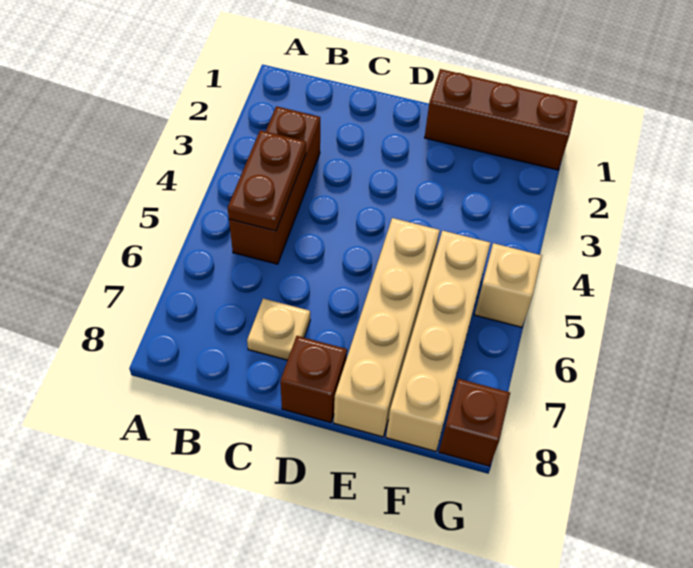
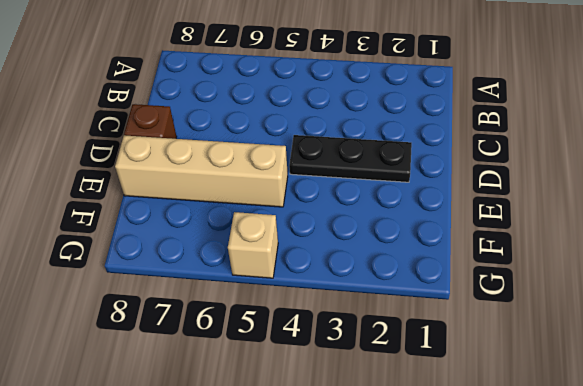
black 1x3 plate [289,135,412,182] -> none
none -> brown 1x3 brick [229,106,320,264]
none -> tan 1x1 plate [247,299,310,360]

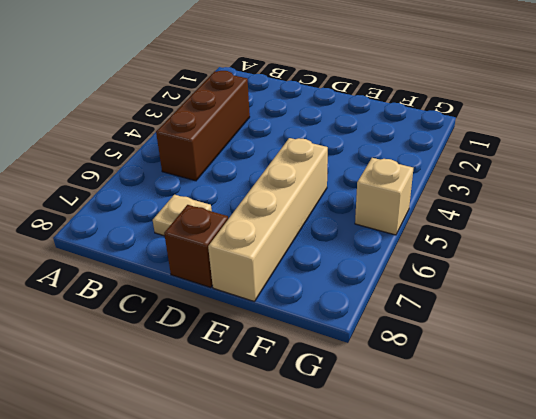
none -> brown 1x3 brick [425,69,577,170]
none -> tan 1x4 brick [386,231,490,451]

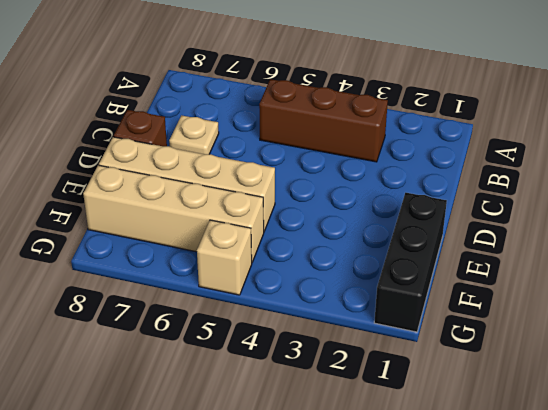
black 1x3 brick [374,193,447,332] -> brown 1x3 brick [425,69,577,170]
none -> brown 1x1 brick [439,379,510,466]
none -> brown 1x2 plate [228,130,306,231]

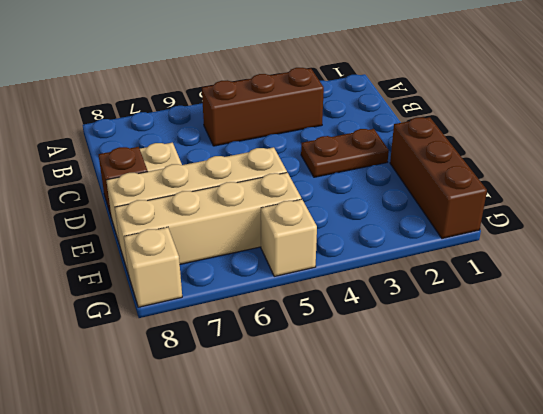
brown 1x2 plate [301,129,389,177] -> brown 1x2 plate moved to [228,130,306,231]
tan 1x1 brick [124,227,182,307] -> brown 1x1 brick [439,379,510,466]

